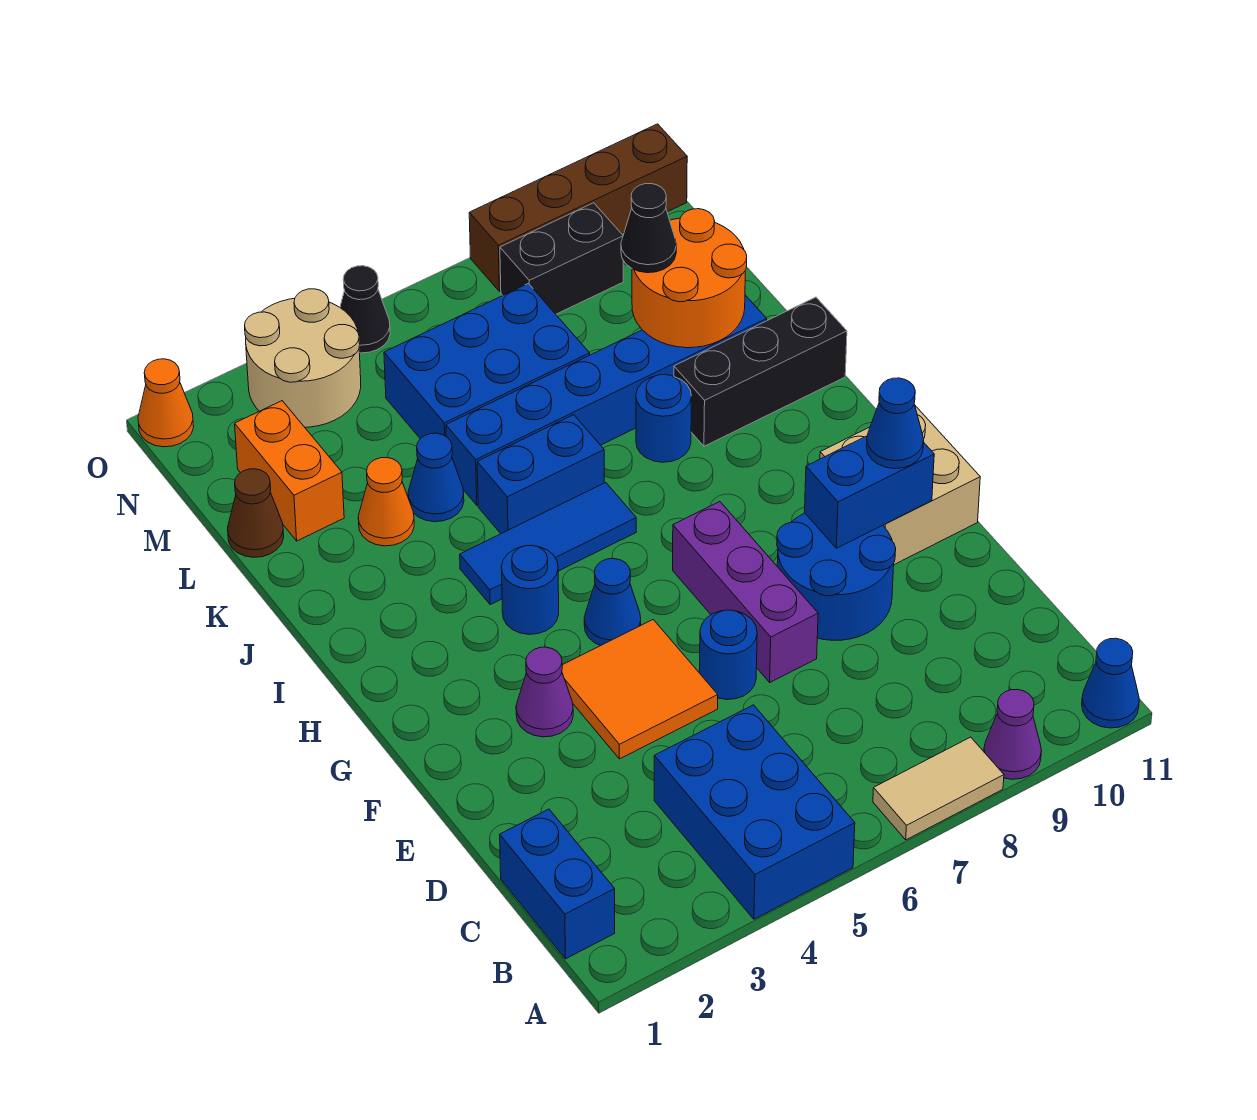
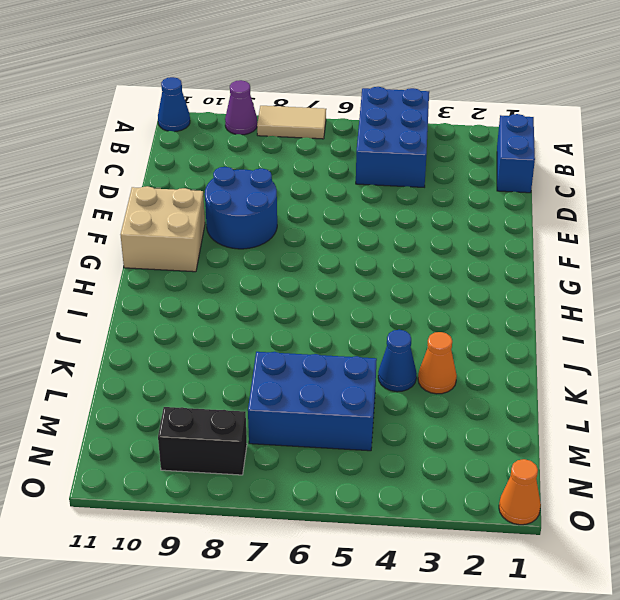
none -> orange 2x2 tile [562,620,718,759]
none -> blue 1x1 round brick [699,610,757,700]
none -> purple 1x3 brick [673,502,818,682]
none -> purple 1x1 cone [516,647,573,737]

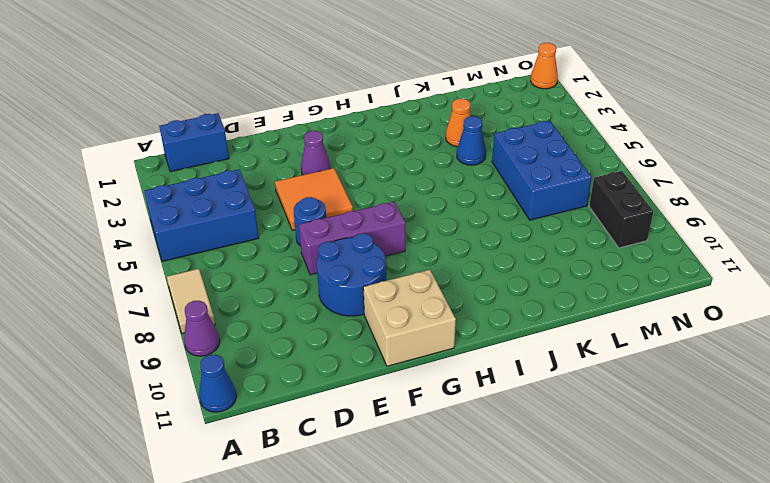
none -> blue 1x1 cone [584,559,641,646]
none -> blue 1x1 round brick [501,545,559,634]
none -> blue 1x3 tile [460,483,636,605]
none -> blue 1x2 brick [477,415,604,534]

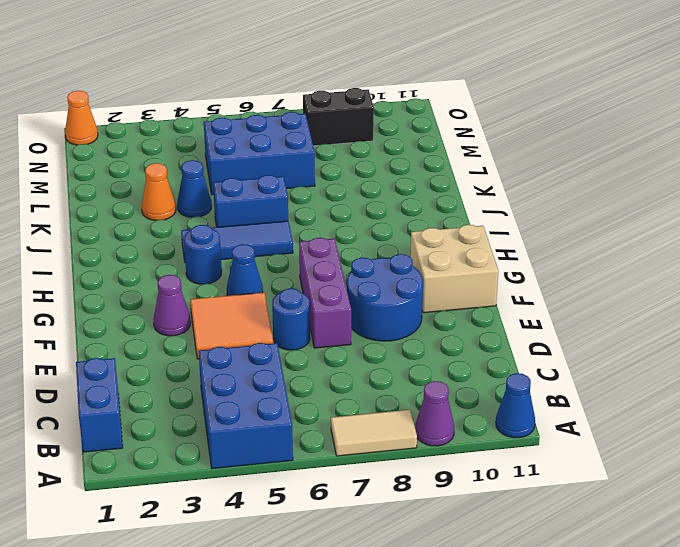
none -> blue 1x1 round brick [636,374,691,462]
none -> black 1x3 brick [674,297,847,446]
none -> blue 1x6 brick [446,295,767,505]
none -> brown 1x1 cone [228,469,284,557]

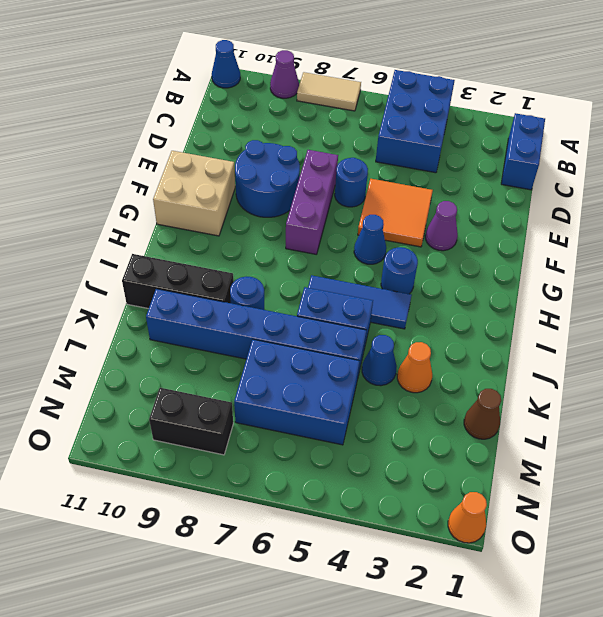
none -> orange 1x2 brick [235,401,344,541]
none -> tan 2x2 round brick [245,289,361,427]
none -> black 1x1 cone [340,266,390,353]
none -> brown 1x4 brick [469,124,687,292]

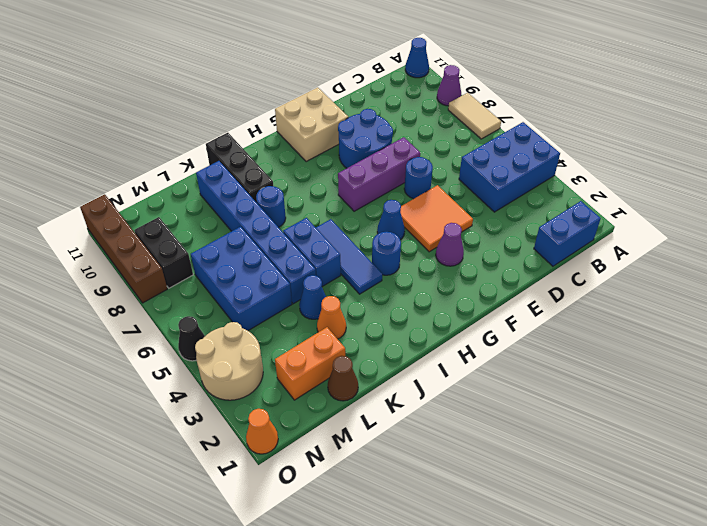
none -> blue 1x2 brick [805,436,934,548]
none -> orange 2x2 round brick [632,209,747,348]
none -> blue 1x1 cone [866,378,924,469]
none -> black 1x1 cone [621,184,676,273]

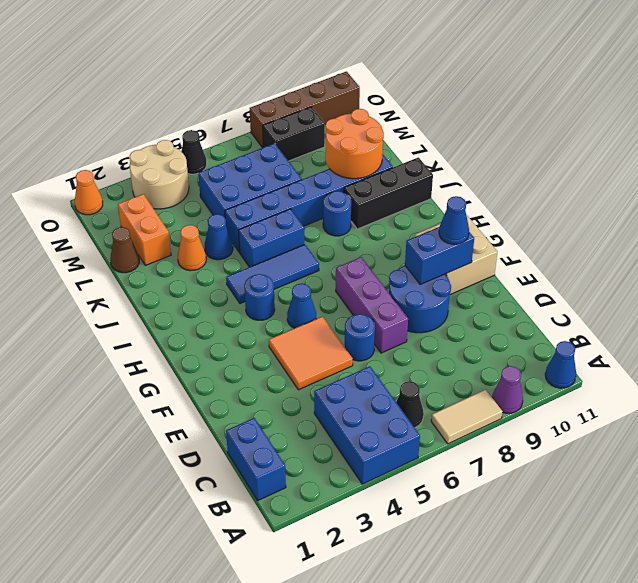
black 1x1 cone [396,381,424,428] -> black 1x1 cone moved to [621,184,676,273]
none -> purple 1x1 cone [516,647,573,737]

